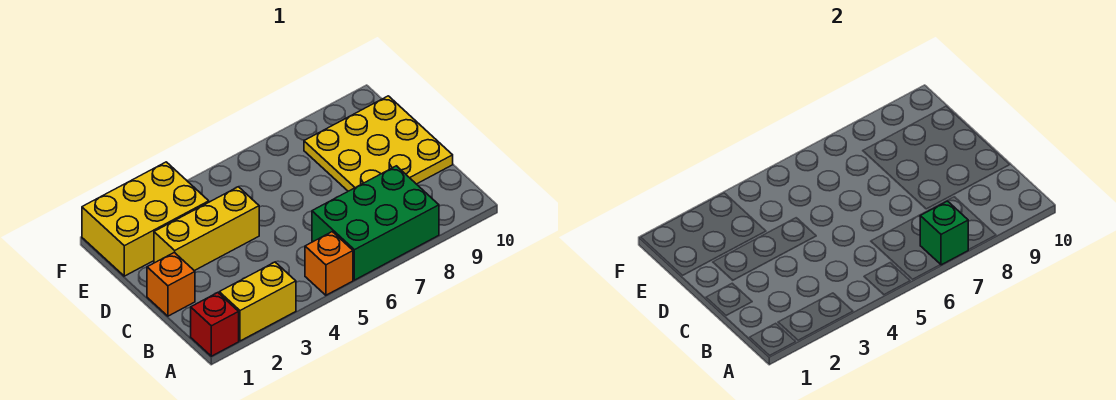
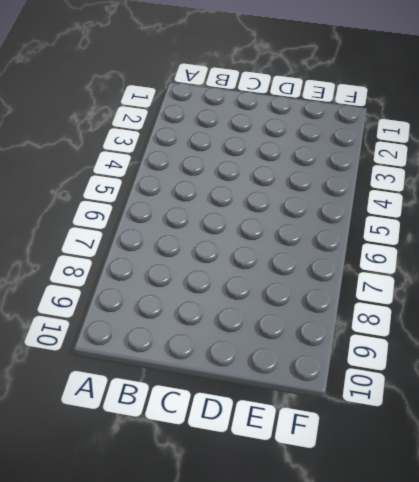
none -> red 1x1 brick [191,293,239,356]
none -> yellow 1x2 brick [219,262,296,341]

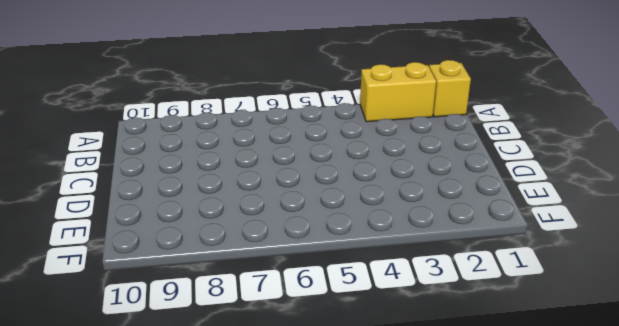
yellow 1x1 brick [429,60,471,117] -> red 1x1 brick [191,293,239,356]
none -> orange 1x1 brick [305,232,353,295]
none -> green 2x3 brick [312,166,439,280]

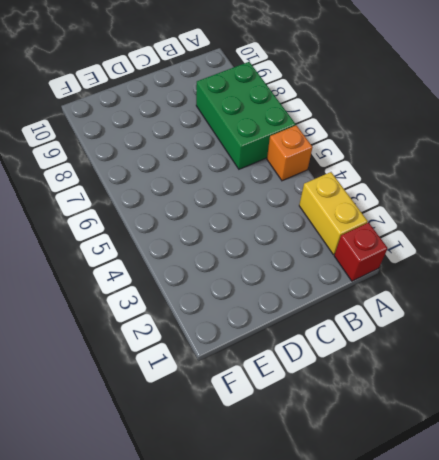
none -> orange 1x1 brick [147,252,195,316]
none -> yellow 3x3 plate [304,96,453,191]

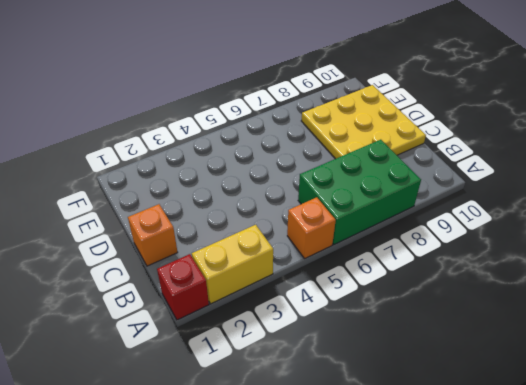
none -> yellow 1x3 brick [154,187,259,271]
none -> yellow 2x3 brick [82,162,209,276]

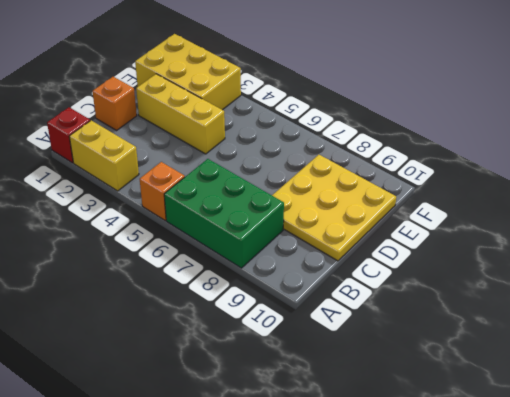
none -> green 1x1 brick [920,201,968,265]

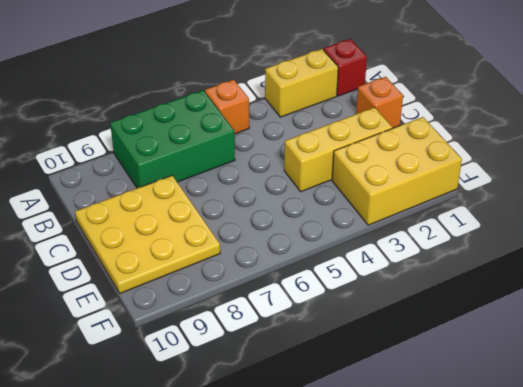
none -> green 1x1 brick [920,201,968,265]

